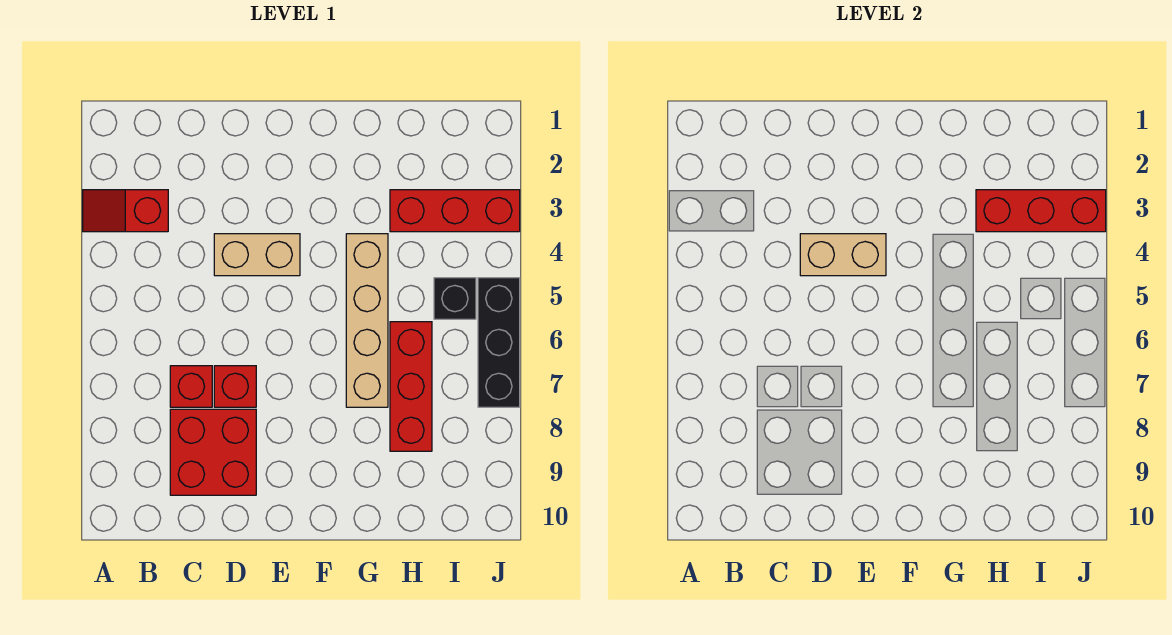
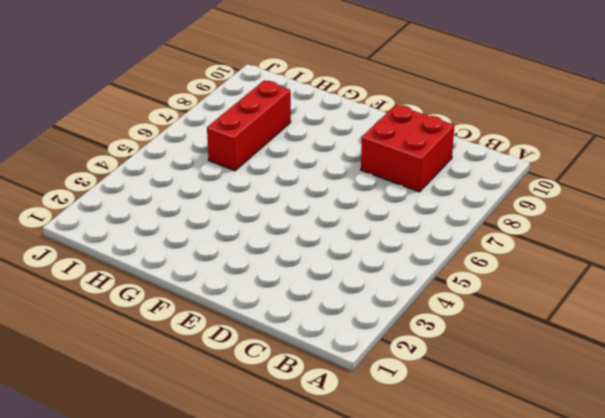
none -> red 1x2 slope [83,190,168,232]
none -> red 1x1 brick [170,366,212,407]
none -> tan 1x2 brick [214,234,300,276]

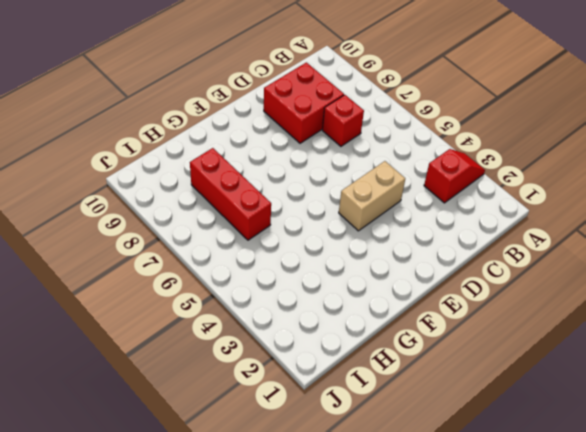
none -> red 1x1 brick [214,366,256,407]
none -> tan 1x4 brick [346,234,388,407]
none -> red 1x3 brick [390,190,520,232]

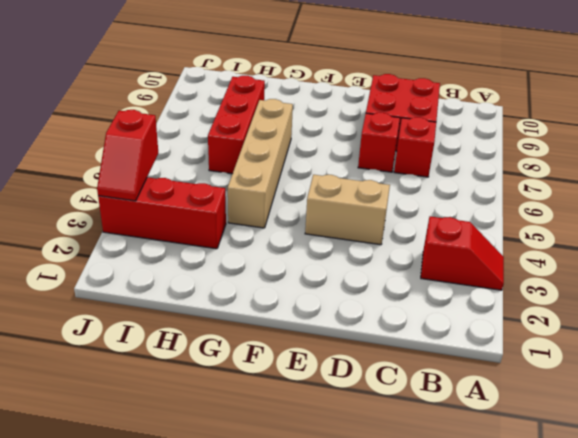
red 1x2 slope [97,110,158,201] -> red 1x3 brick [976,190,1106,232]
none -> black 1x1 brick [434,278,476,319]
none -> black 1x3 brick [478,278,520,407]
none -> tan 1x2 brick [800,234,886,276]

